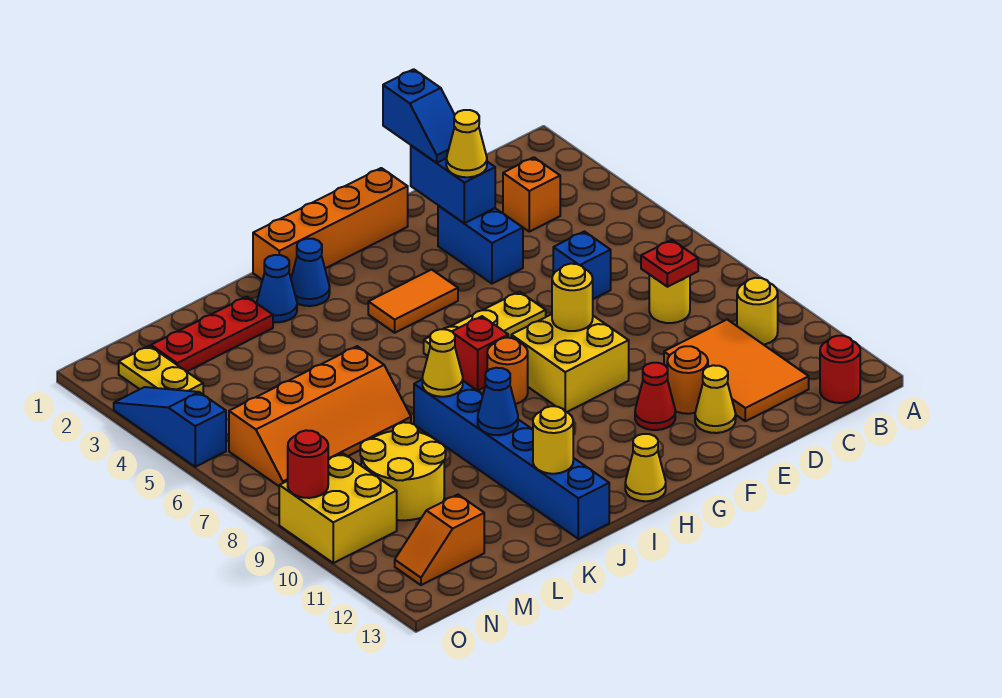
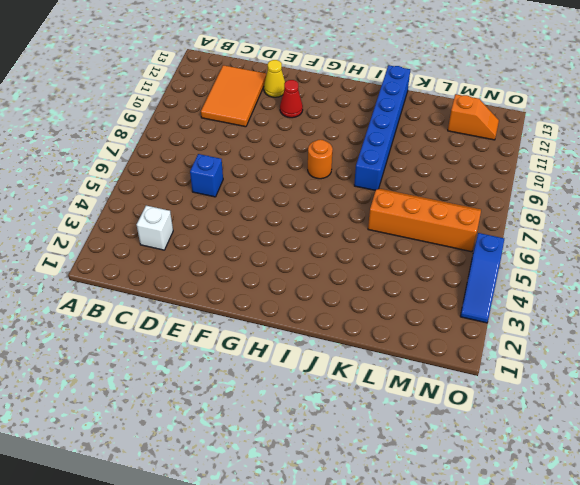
white 1x1 brick [136,206,173,250] -> orange 1x1 brick [503,157,560,232]
none -> yellow 1x1 round brick [737,278,778,345]
none -> red 1x1 round brick [820,336,860,403]
none -> yellow 1x1 round brick [649,275,690,323]
none -> blue 1x2 brick [438,206,523,284]

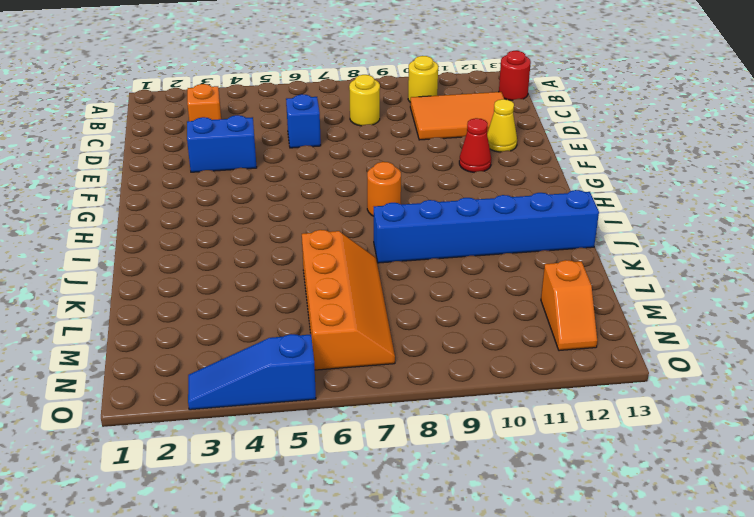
none -> orange 1x1 round brick [667,346,708,414]
none -> orange 1x4 brick [253,168,408,280]
none -> yellow 1x3 plate [424,292,546,356]
none -> yellow 2x2 brick [511,314,629,412]

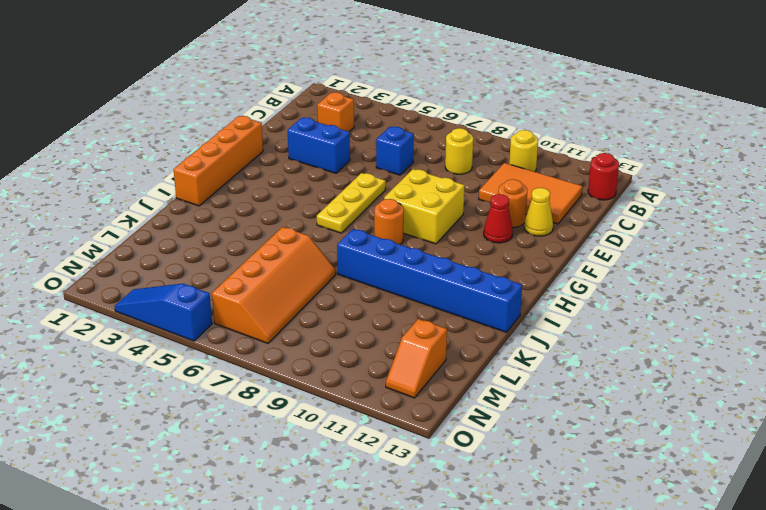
none -> orange 1x2 tile [368,270,458,333]
none -> red 1x1 brick [452,316,508,391]
none -> yellow 1x1 cone [625,434,666,501]
none -> blue 1x1 cone [291,239,330,306]

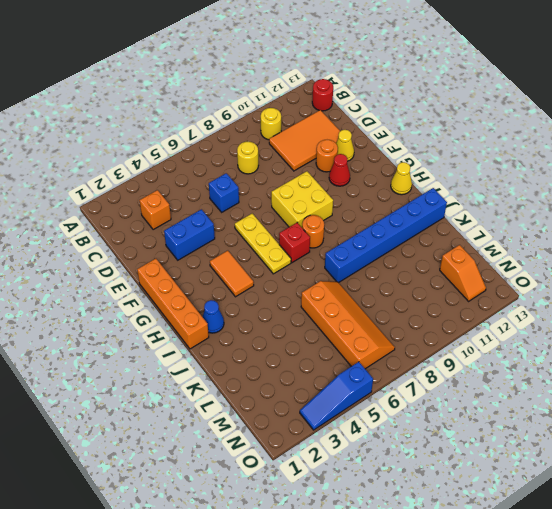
none -> blue 1x1 cone [257,255,297,322]
none -> red 1x3 plate [151,297,273,372]
none -> yellow 2x2 round brick [360,422,446,520]
none -> yellow 1x2 plate [119,346,203,394]

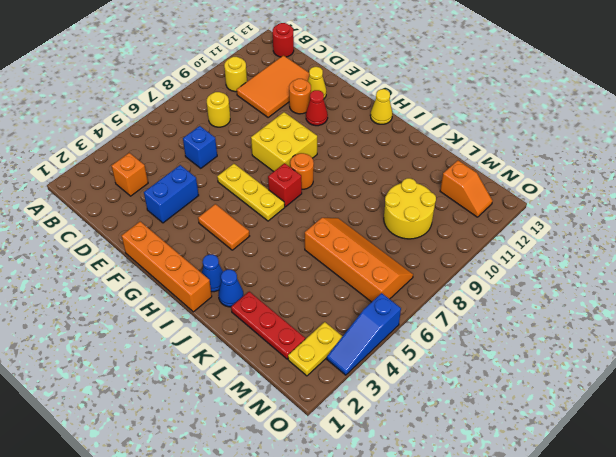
none -> blue 1x6 brick [414,380,609,539]
none -> yellow 2x2 brick [279,453,397,563]
none -> red 1x1 plate [641,240,698,287]
none -> blue 1x2 brick [411,145,495,223]

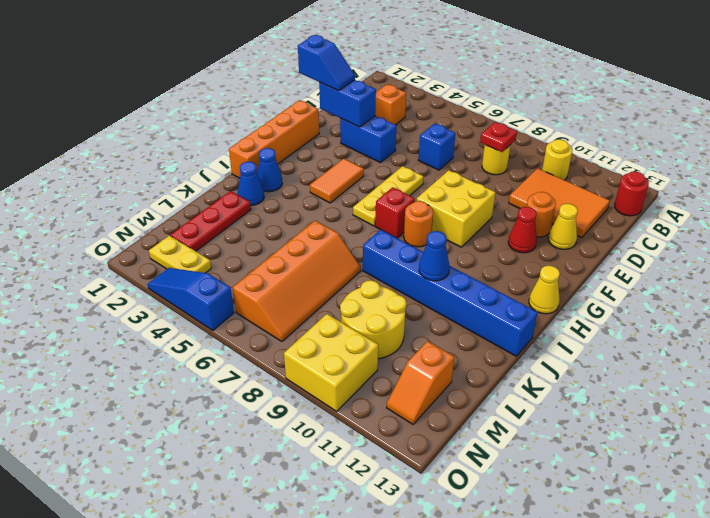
none -> yellow 1x1 round brick [552,264,593,331]
none -> yellow 1x1 cone [422,329,463,397]
none -> yellow 1x1 round brick [533,406,573,474]
none -> red 1x1 round brick [288,430,328,498]

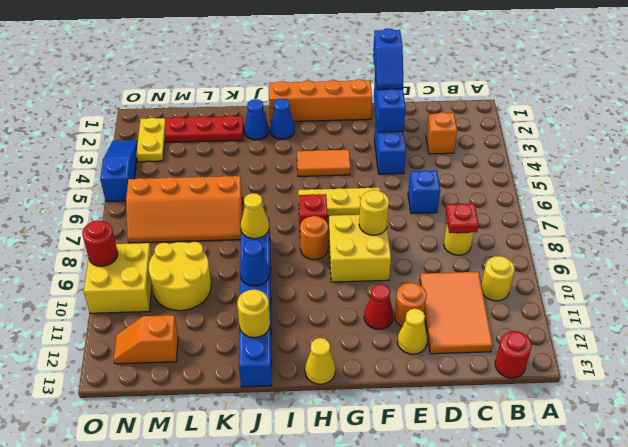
none -> yellow 1x1 cone [446,110,487,177]

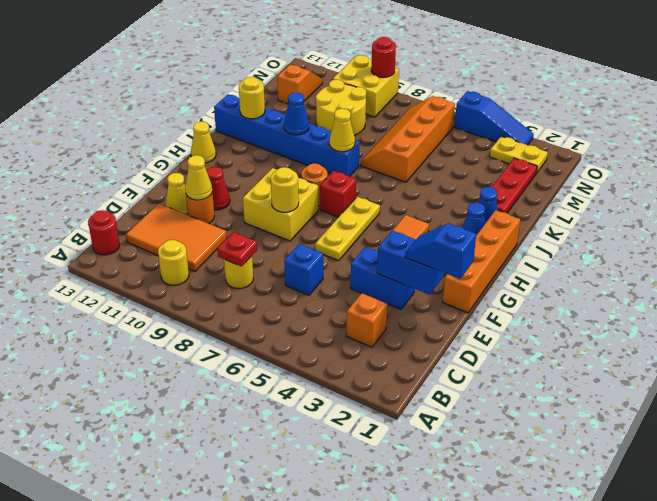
yellow 1x1 cone [185,155,212,200] -> yellow 1x1 cone moved to [446,110,487,177]

